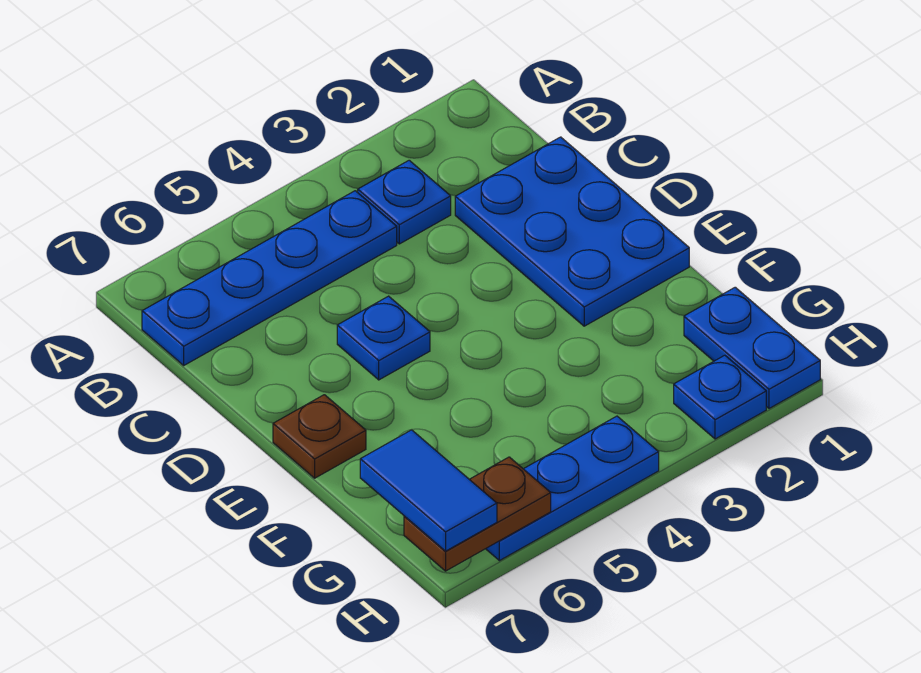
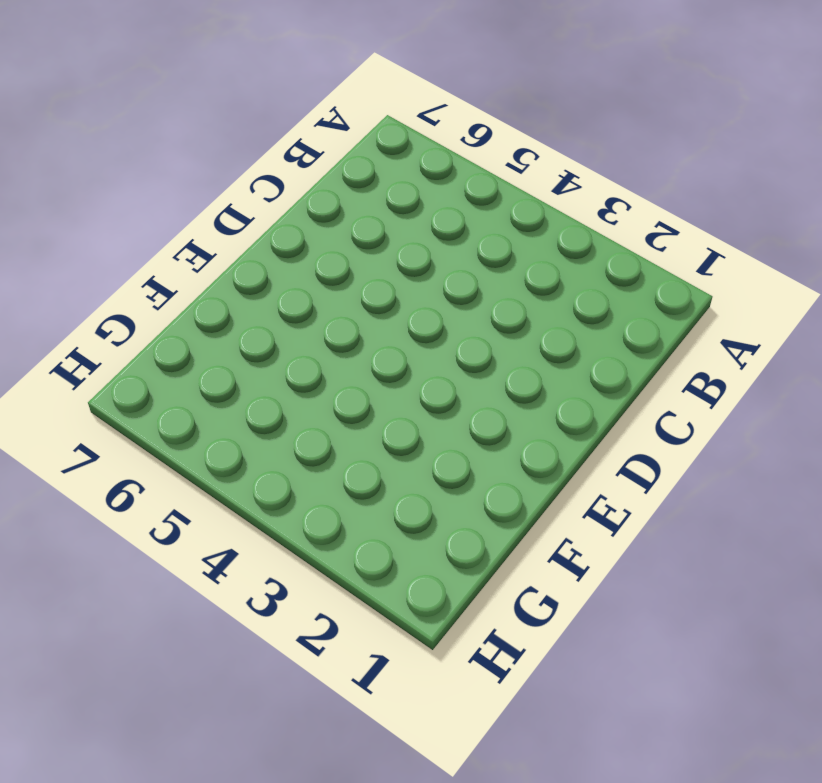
none -> blue 1x1 plate [358,160,451,244]
none -> blue 1x4 plate [142,191,397,365]

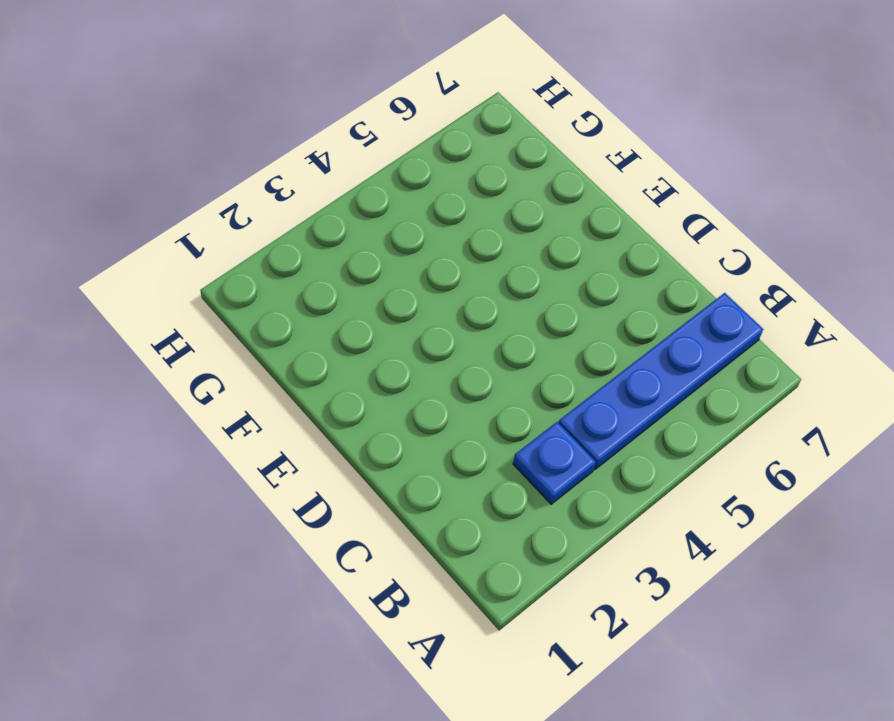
none -> blue 2x3 plate [455,137,689,326]
none -> blue 1x1 plate [337,296,430,380]

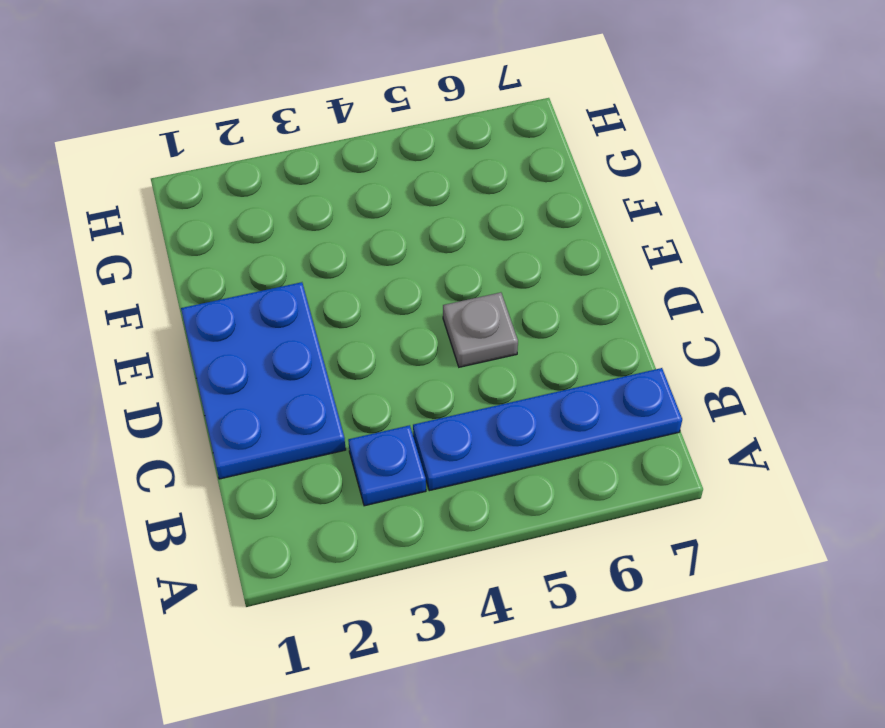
grey 1x1 plate [443,292,518,367] -> blue 1x1 plate [337,296,430,380]
none -> brown 1x1 plate [273,395,366,478]
none -> blue 1x2 plate [684,287,820,408]

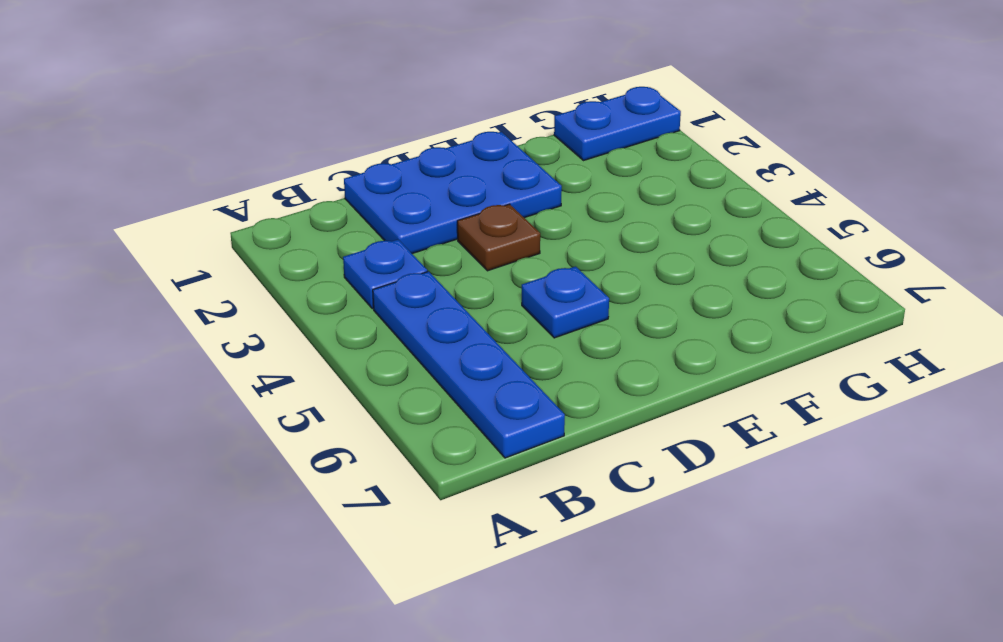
brown 1x1 plate [457,204,540,271] -> brown 1x1 plate moved to [273,395,366,478]
none -> blue 1x1 plate [674,355,766,439]
none -> blue 1x3 plate [486,416,659,561]

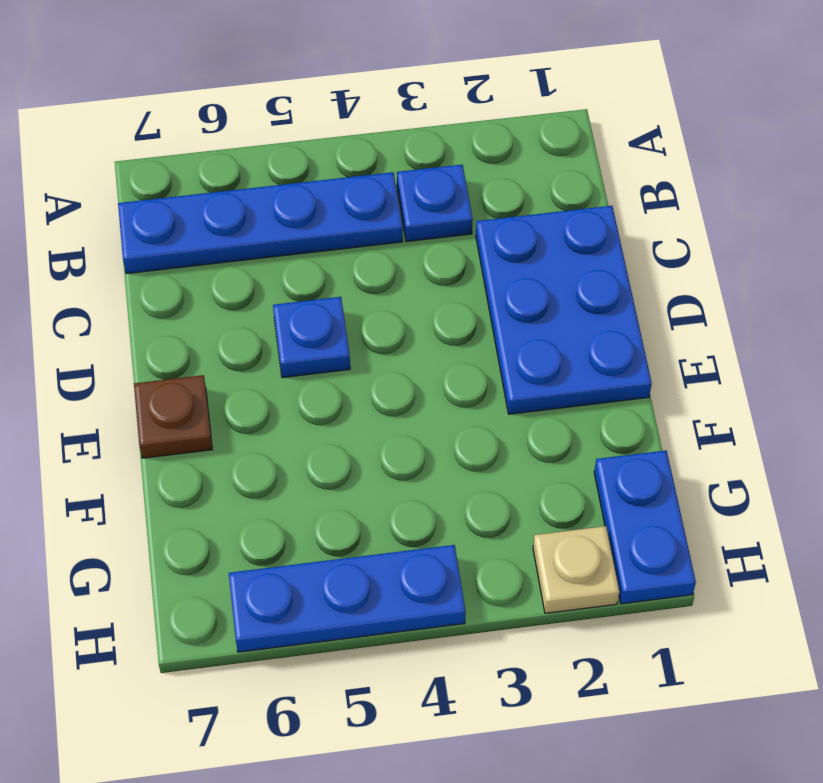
tan 1x1 plate [533,526,619,613] -> blue 1x1 plate [674,355,766,439]
none -> brown 1x2 plate [404,457,551,571]
none -> blue 1x2 tile [360,430,497,551]

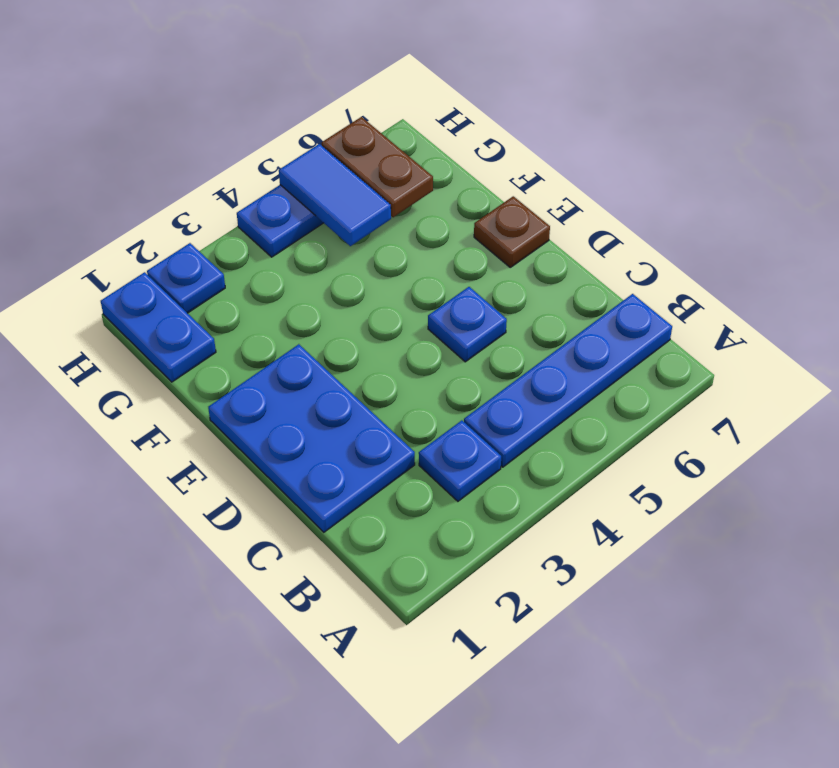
blue 1x2 tile [279,144,391,246] -> blue 1x2 tile moved to [360,430,497,551]
brown 1x2 plate [322,117,433,217] -> brown 1x2 plate turned to [404,457,551,571]

